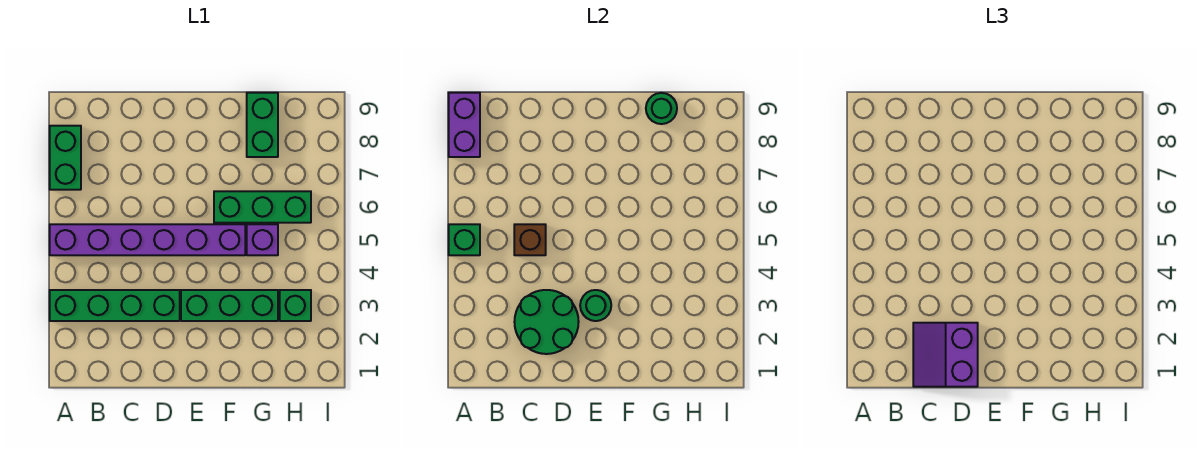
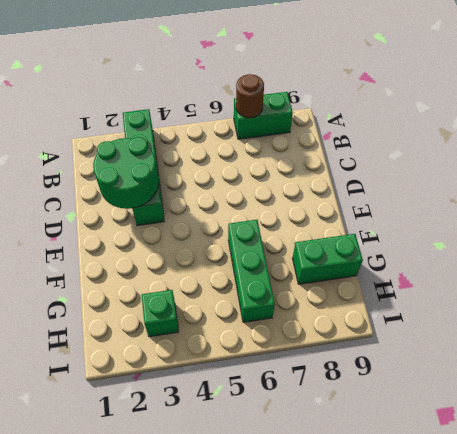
brown 1x1 round brick [236,74,264,118] -> none
none -> purple 1x6 brick [50,224,245,255]
none -> green 1x3 brick [181,290,278,321]
none -> purple 1x1 brick [247,224,278,255]

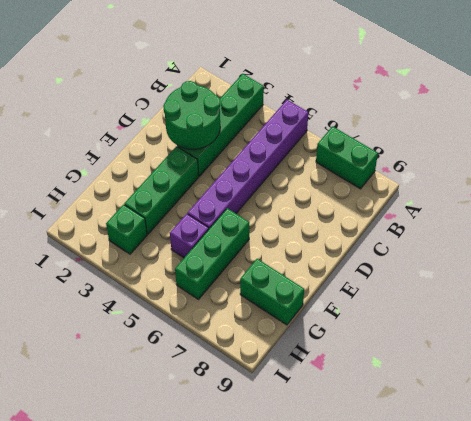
none -> green 1x1 brick [449,224,480,255]
none -> purple 1x2 brick [449,93,480,157]
none -> brown 1x1 brick [514,224,546,255]

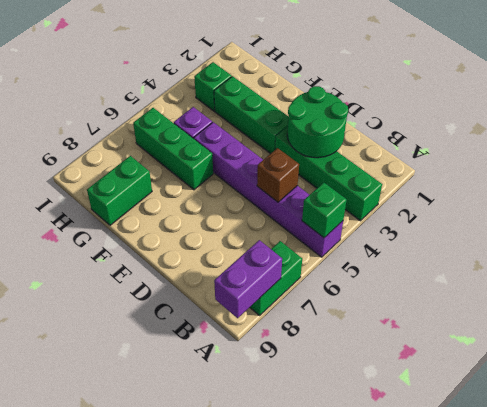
none -> green 1x1 round brick [580,290,611,321]
none -> green 1x1 round brick [646,93,677,124]
none -> purple 2x2 slope [913,323,978,387]

